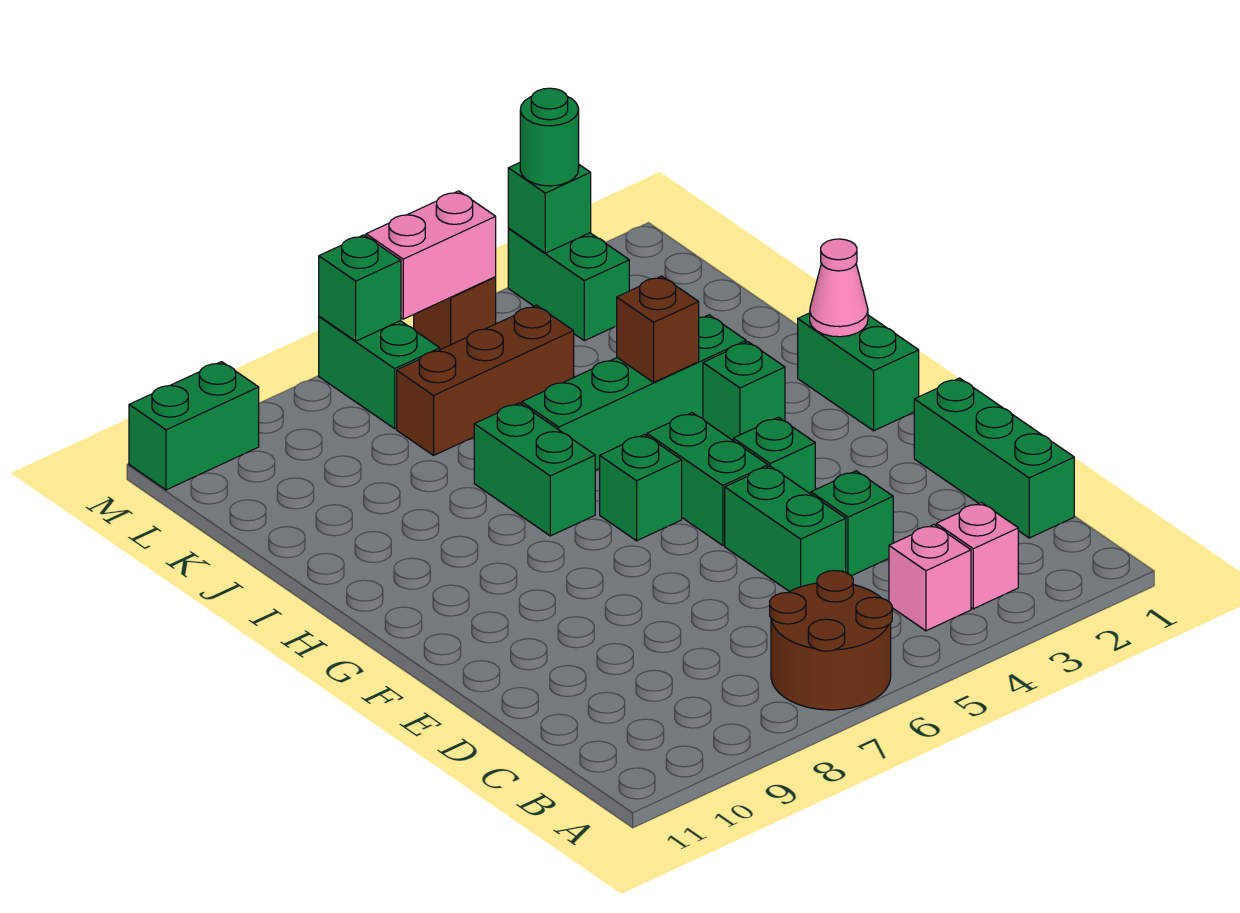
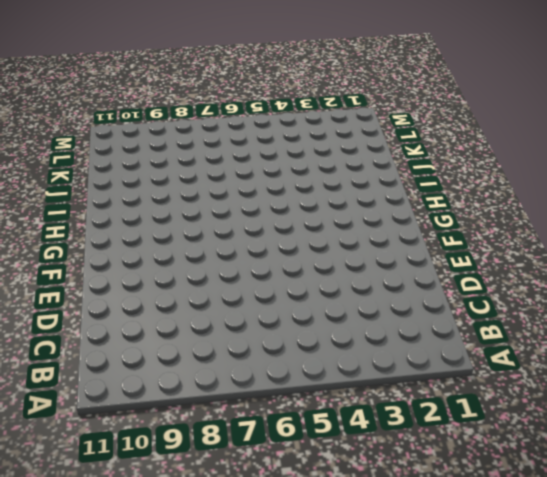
none -> brown 2x2 round brick [770,571,892,710]
none -> pink 1x1 brick [936,503,1018,609]
none -> pink 1x1 brick [889,525,971,631]

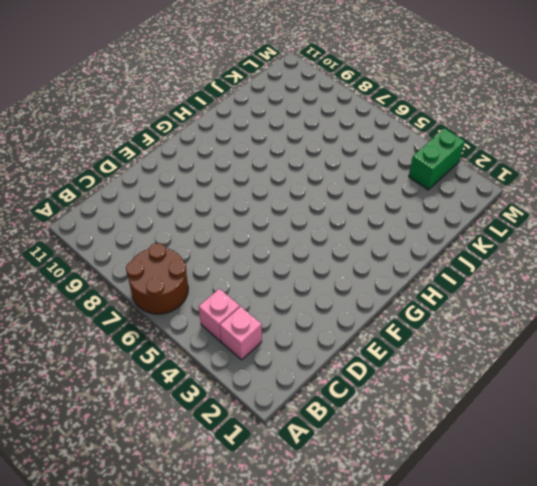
none -> green 1x3 brick [914,378,1074,538]
none -> green 1x1 brick [811,471,893,576]
none -> green 1x2 brick [725,466,846,592]

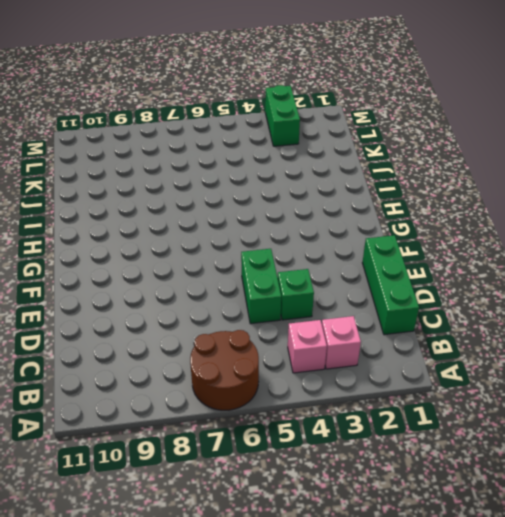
none -> green 1x1 brick [733,417,815,494]
none -> green 1x2 brick [647,413,768,545]
none -> green 1x2 brick [798,313,919,431]

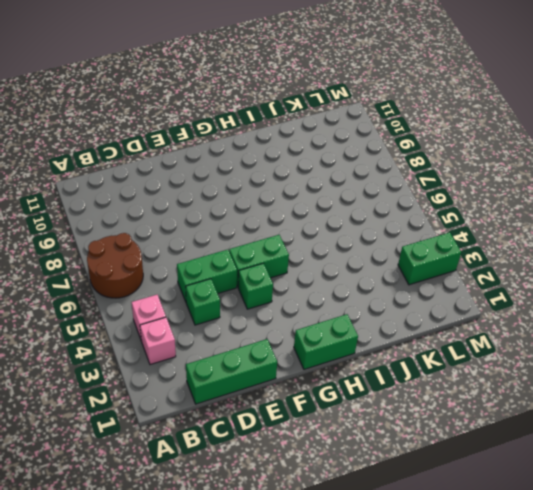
none -> green 1x1 brick [600,434,682,541]
none -> green 1x1 brick [703,342,785,440]
none -> green 1x2 brick [474,403,595,536]

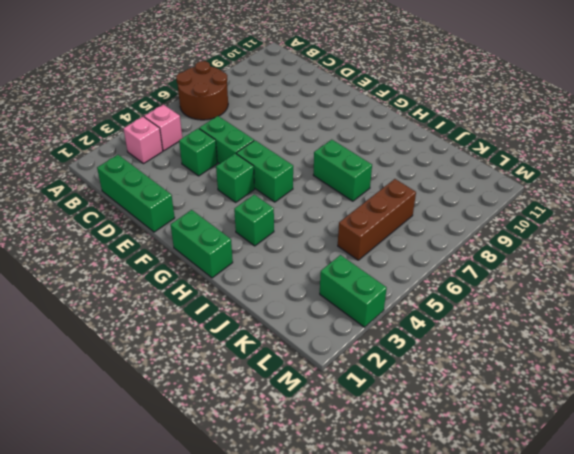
none -> green 1x1 brick [600,434,682,541]
none -> green 1x4 brick [522,315,746,470]
none -> green 1x2 brick [319,316,440,429]

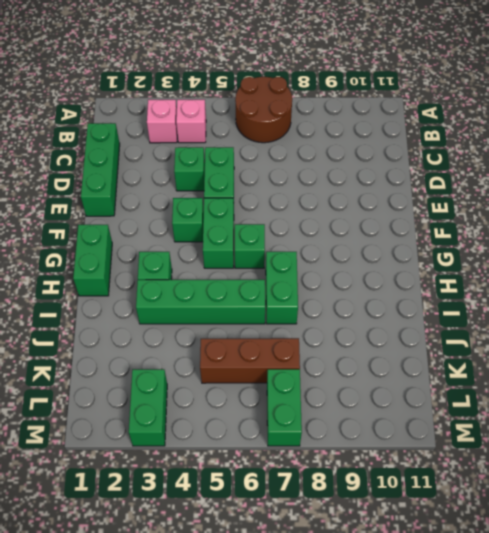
none -> brown 1x1 brick [414,277,496,350]
none -> green 1x2 brick [129,362,259,490]
none -> pink 1x1 cone [810,239,868,337]

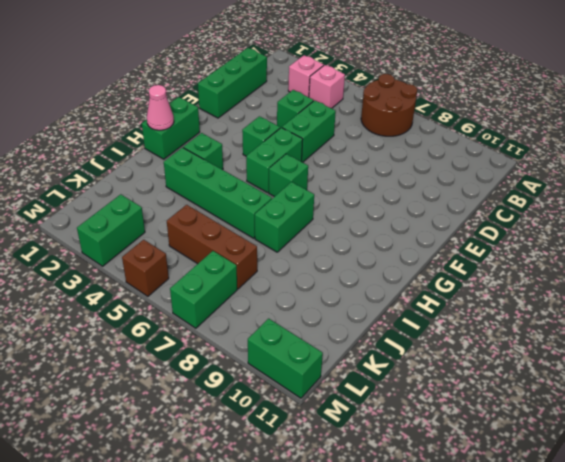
none -> brown 1x1 brick [617,276,699,382]
none -> green 1x1 brick [508,163,591,253]
none -> pink 1x2 brick [366,191,496,319]

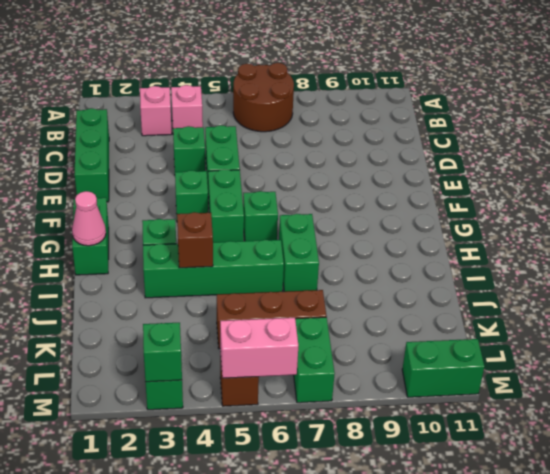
none -> green 1x1 brick [319,235,401,341]
none -> green 1x1 round brick [520,88,579,186]

